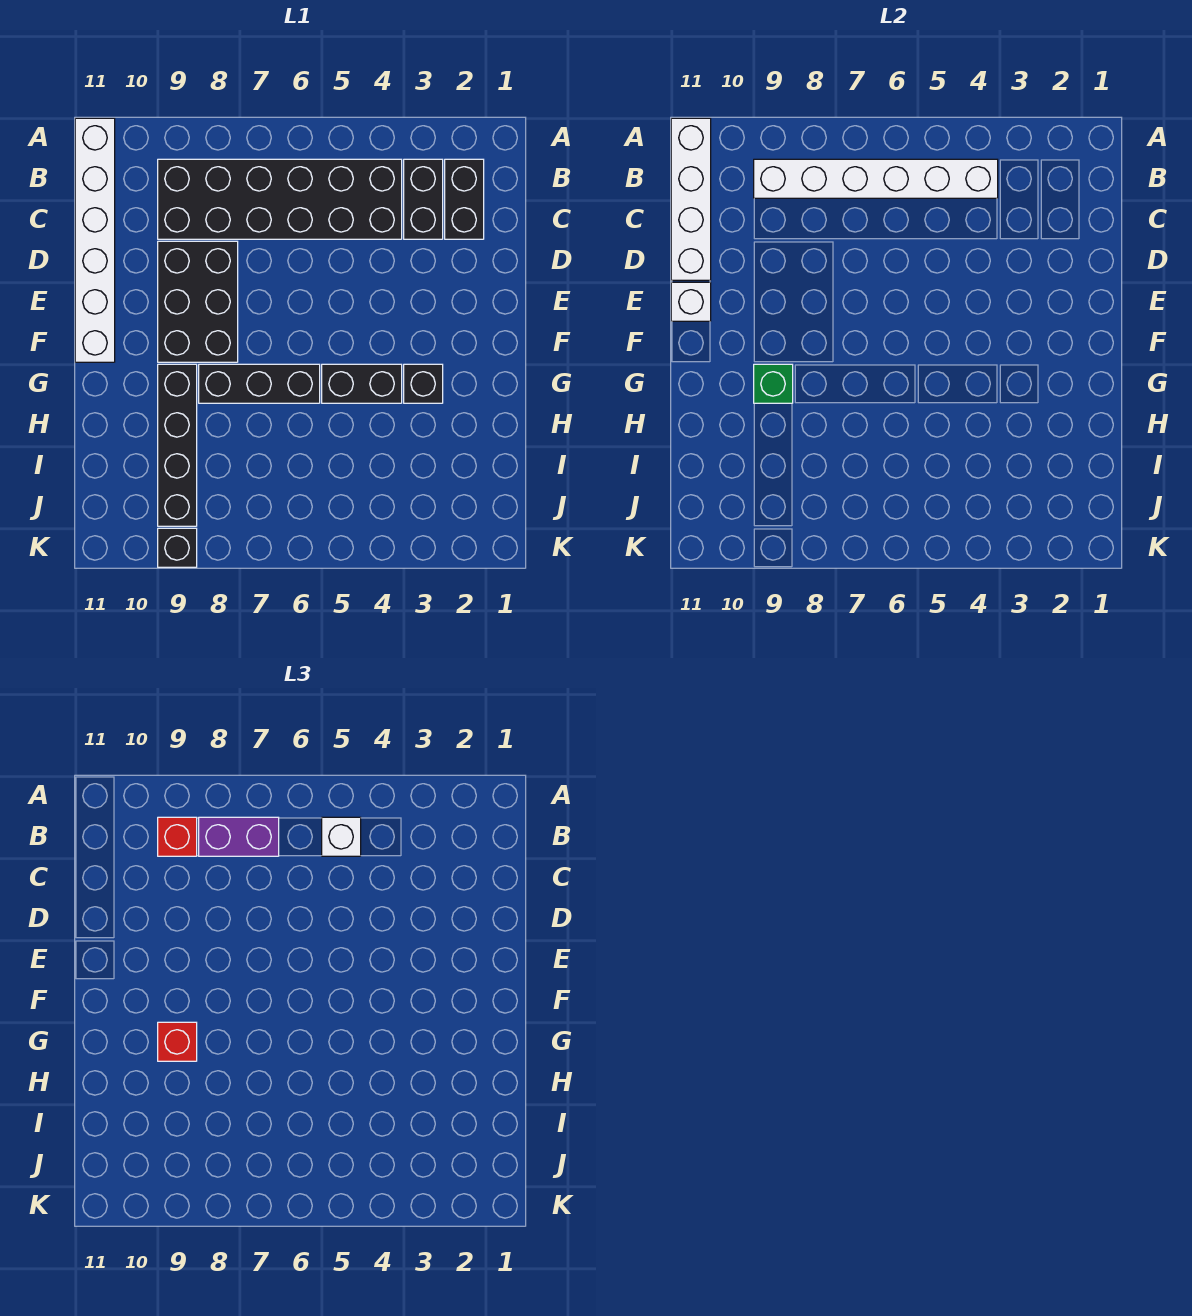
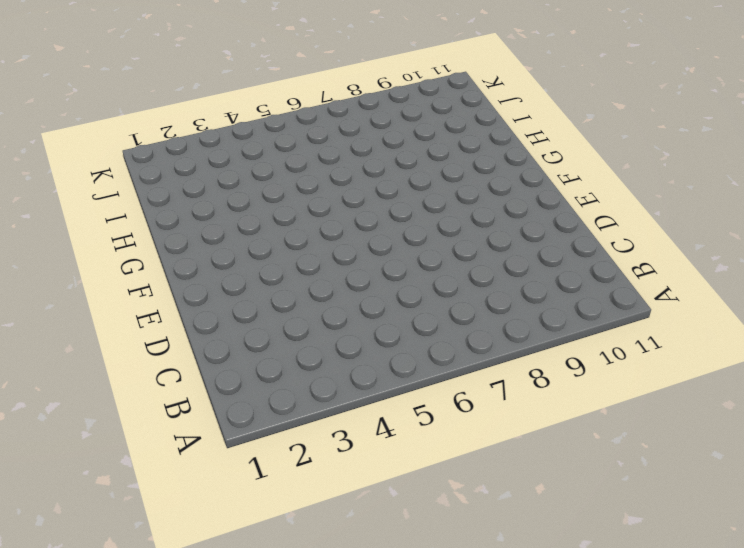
none -> white 1x6 brick [75,118,115,362]
none -> black 1x2 brick [445,159,484,239]
none -> black 1x2 brick [404,159,443,239]

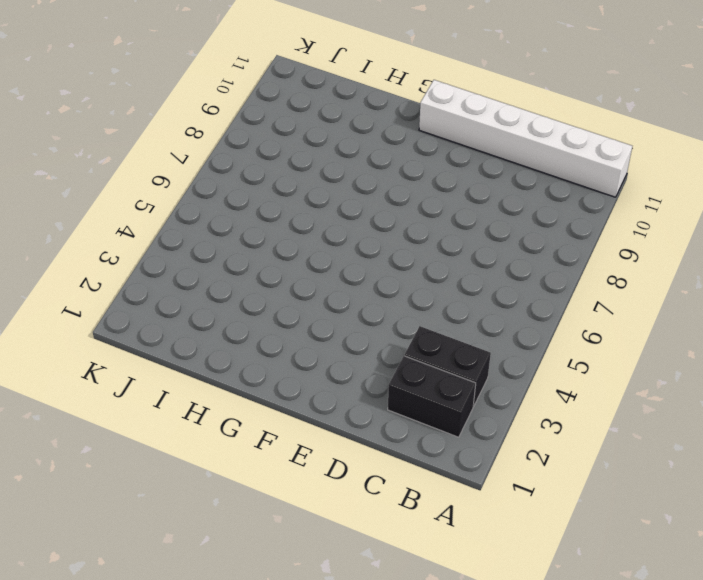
none -> black 2x6 brick [158,159,402,239]
none -> black 2x3 brick [158,241,238,362]
none -> black 1x1 brick [404,364,443,403]

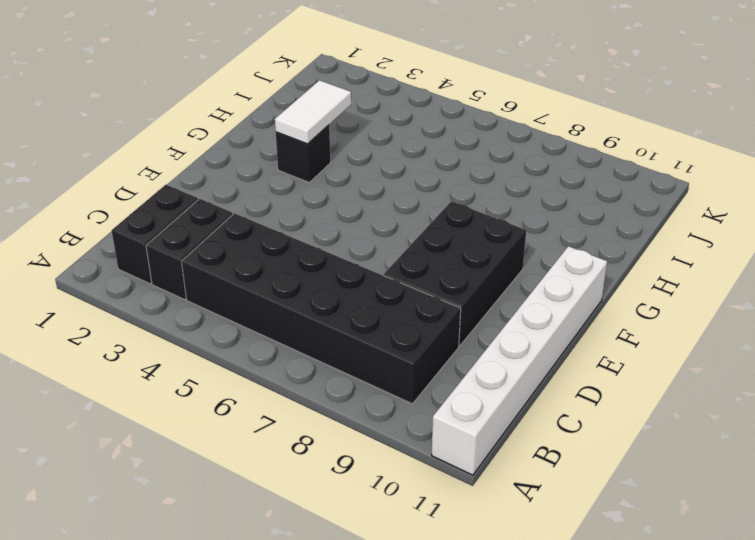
white 1x2 tile [275,80,351,144] -> none
none -> black 1x2 brick [322,364,402,403]
none -> black 1x3 brick [199,364,320,403]
none -> black 1x4 brick [158,364,197,526]

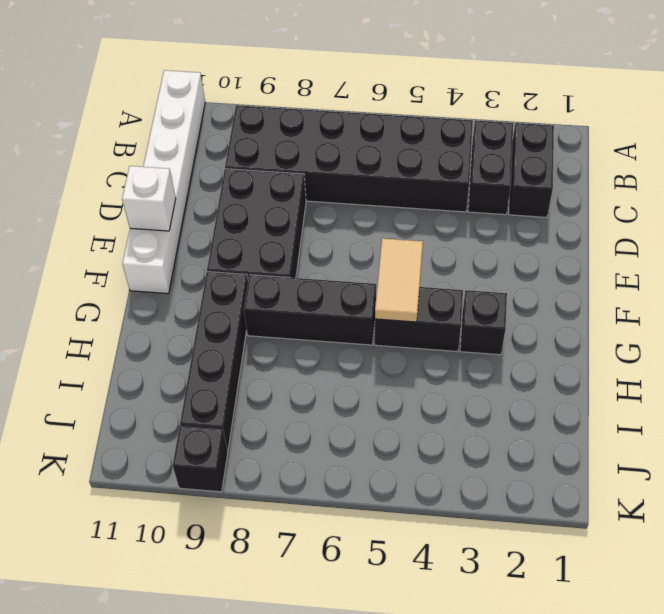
tan 1x2 tile [375,238,423,322] -> none
none -> white 1x4 brick [671,118,711,280]
none -> white 1x6 brick [754,159,998,198]
none -> green 1x1 brick [754,364,793,403]

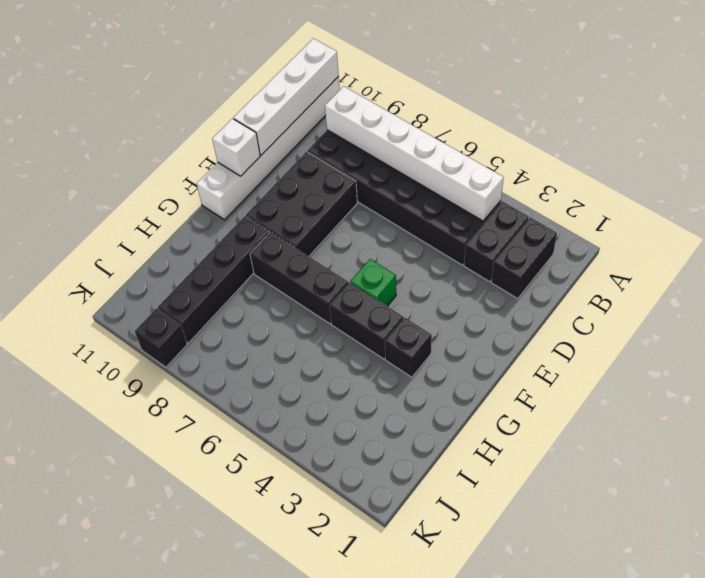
green 1x1 brick [350,259,396,306] -> green 1x1 brick moved to [754,364,793,403]
none -> white 1x1 brick [322,817,361,856]
none -> purple 1x2 brick [199,817,279,856]
none -> red 1x1 brick [158,817,197,856]

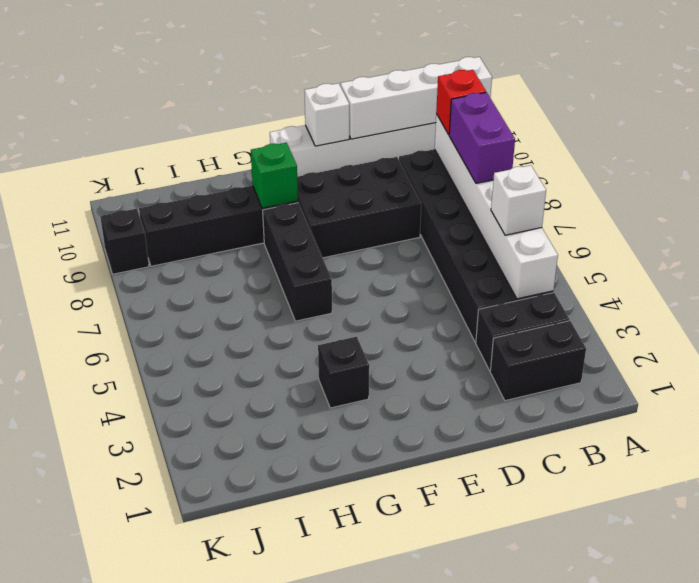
none -> black 1x2 brick [322,364,402,403]
none -> red 1x1 brick [158,1022,197,1061]

